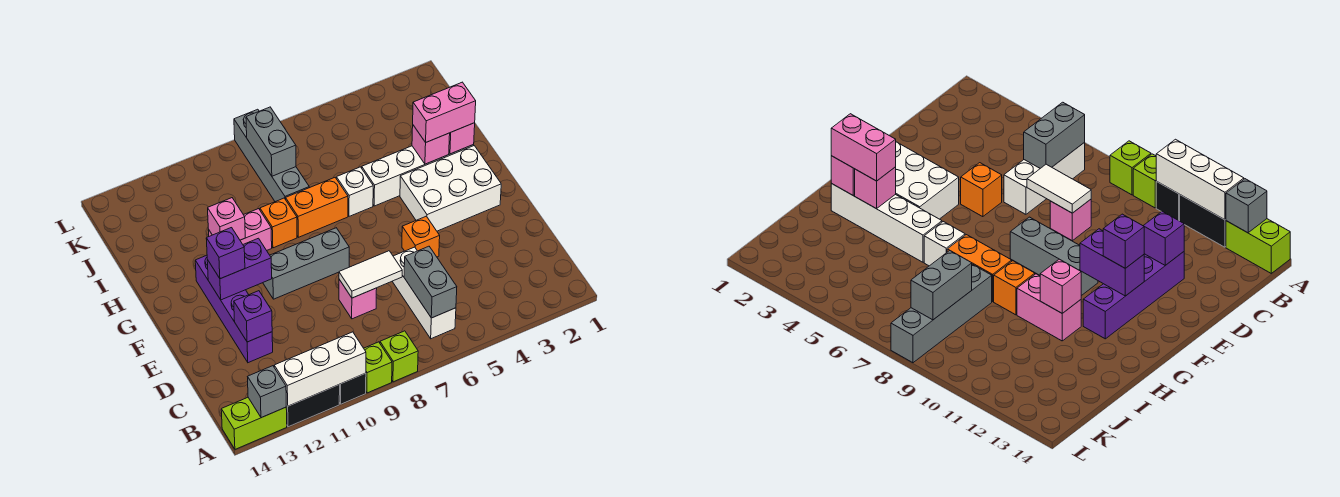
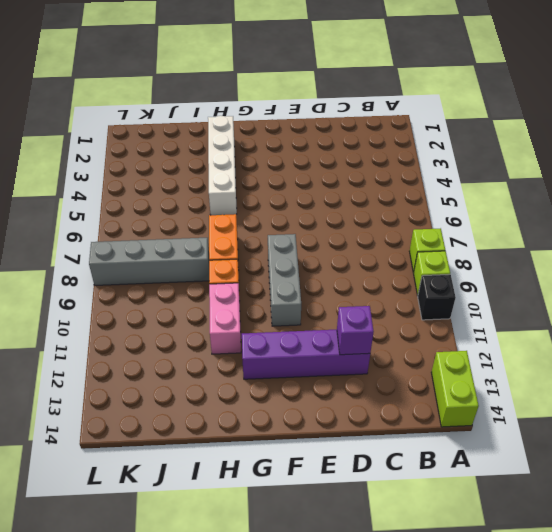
none -> black 1x2 brick [286,384,340,427]
none -> white 1x3 brick [392,247,456,339]
none -> pink 1x1 brick [339,280,377,319]

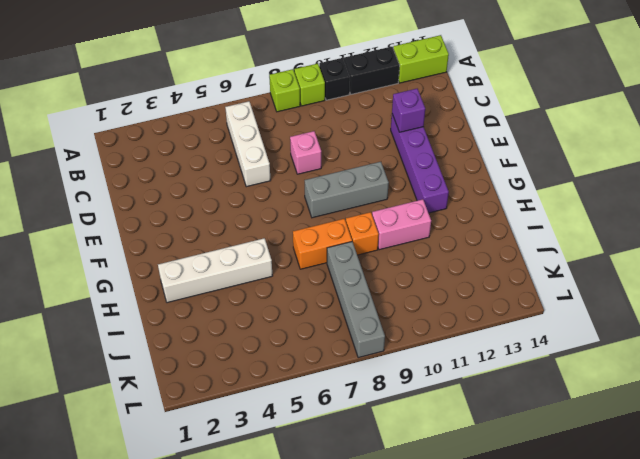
none -> orange 1x1 brick [402,216,440,257]
none -> white 2x3 brick [400,146,501,231]
none -> white 1x1 brick [336,167,373,216]

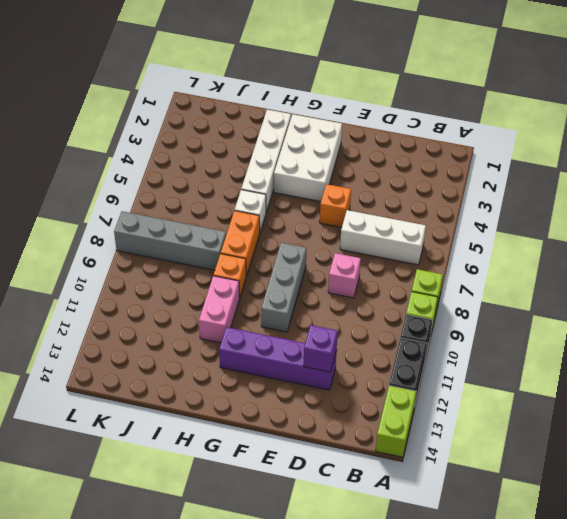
none -> white 1x3 brick [274,332,366,406]
none -> grey 1x1 brick [248,366,286,418]
none -> grey 1x2 brick [404,246,457,318]

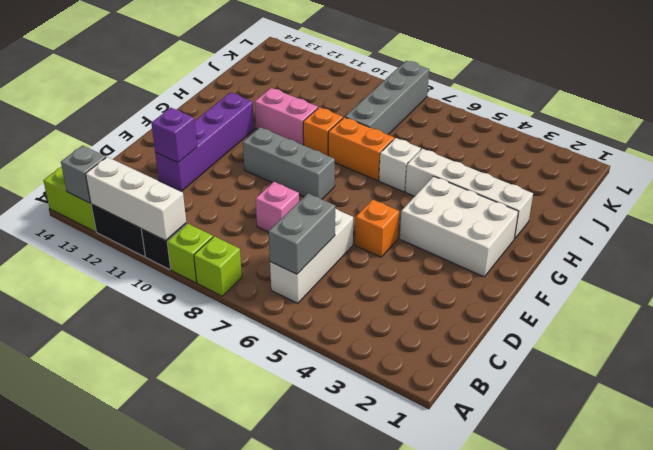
none -> white 1x2 tile [339,251,402,298]
none -> purple 1x2 brick [207,238,272,300]
none -> pink 1x1 brick [449,123,475,154]

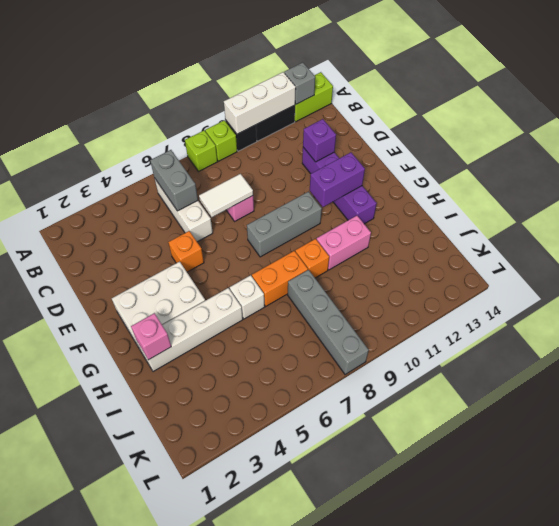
none -> pink 1x1 brick [412,125,450,164]
none -> pink 1x1 brick [208,198,245,240]
none -> grey 1x2 brick [246,107,296,176]

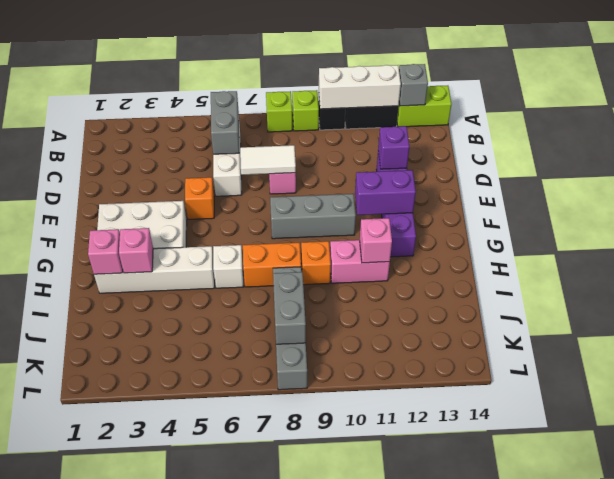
none -> purple 1x1 brick [206,228,245,279]
none -> pink 1x2 brick [413,82,476,142]

